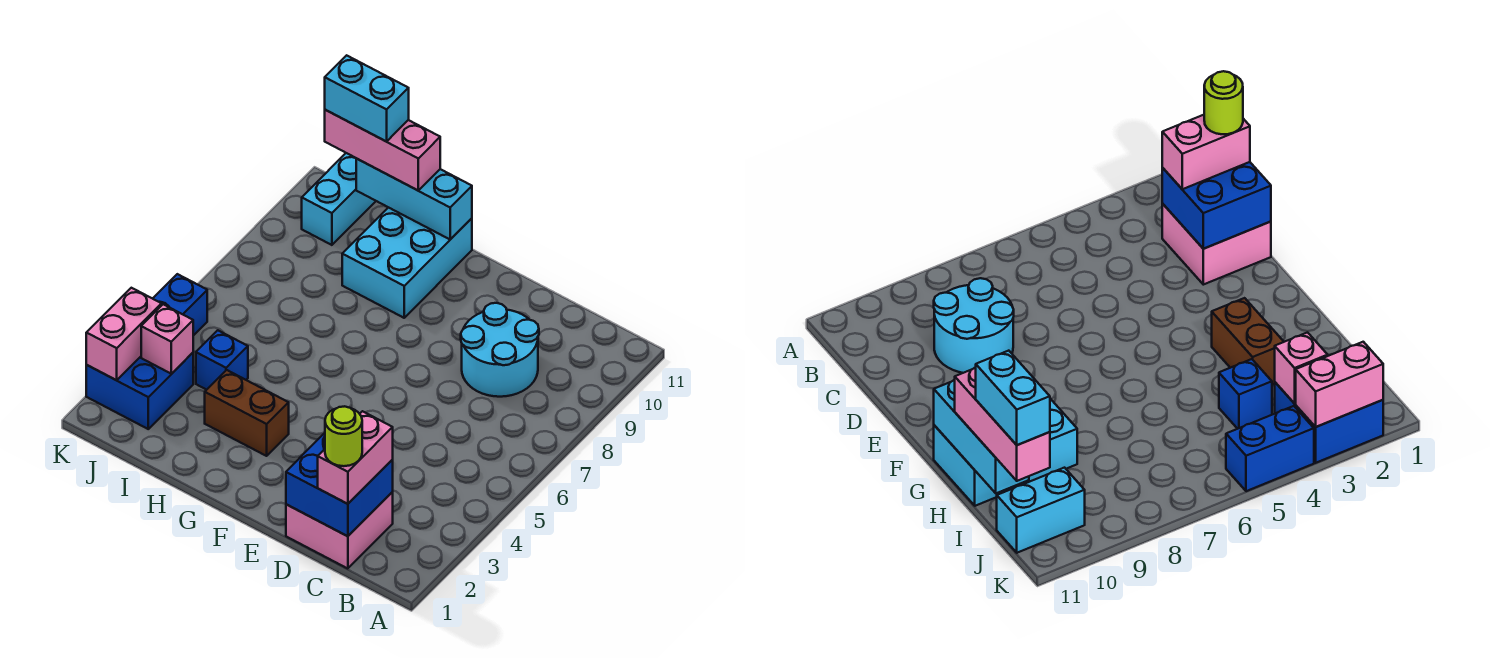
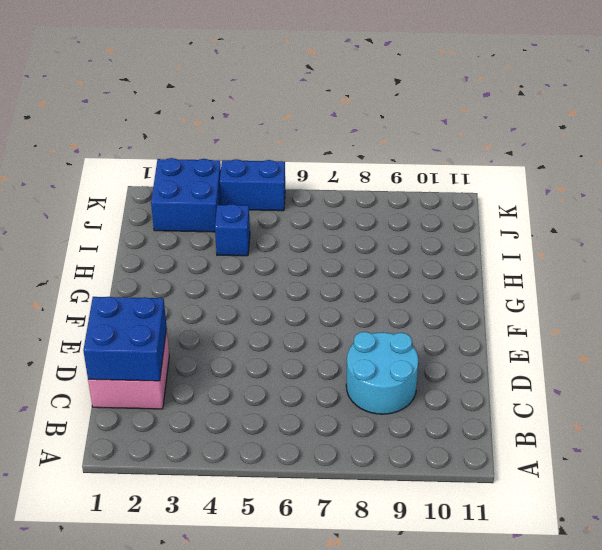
none -> brown 1x2 brick [205,370,289,456]
none -> cyan 2x3 brick [342,207,472,318]
none -> cyan 1x2 brick [302,153,376,245]

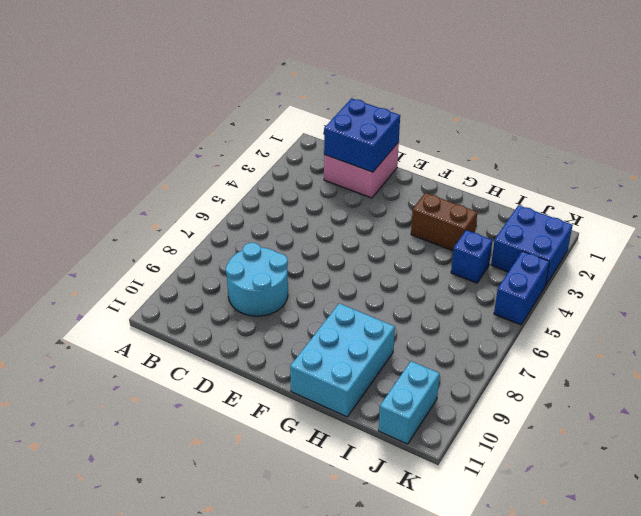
none -> cyan 1x3 brick [356,159,472,239]
none -> pink 1x1 brick [141,304,193,374]
none -> pink 1x2 brick [86,288,161,380]

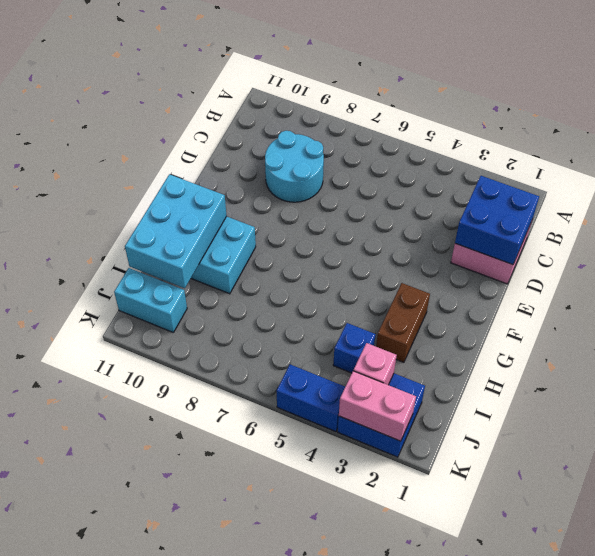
cyan 2x3 brick [125,174,227,288] -> cyan 1x3 brick [356,159,472,239]
none -> pink 1x2 brick [318,411,393,504]
none -> pink 1x3 brick [325,110,440,190]
none -> lime 1x1 round brick [325,406,362,466]

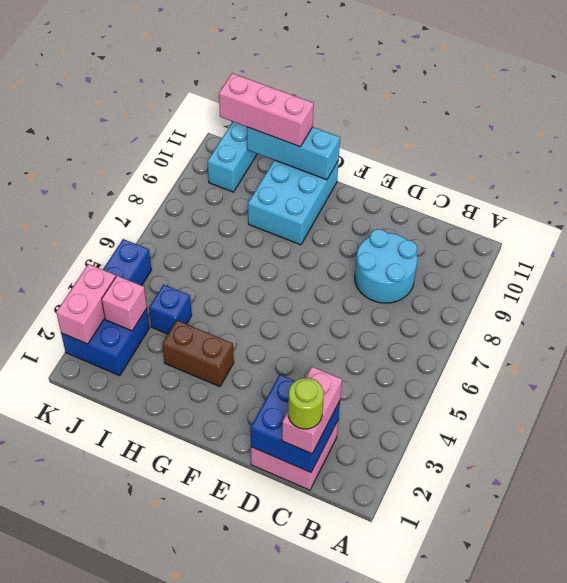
none -> cyan 1x2 brick [325,55,409,142]

